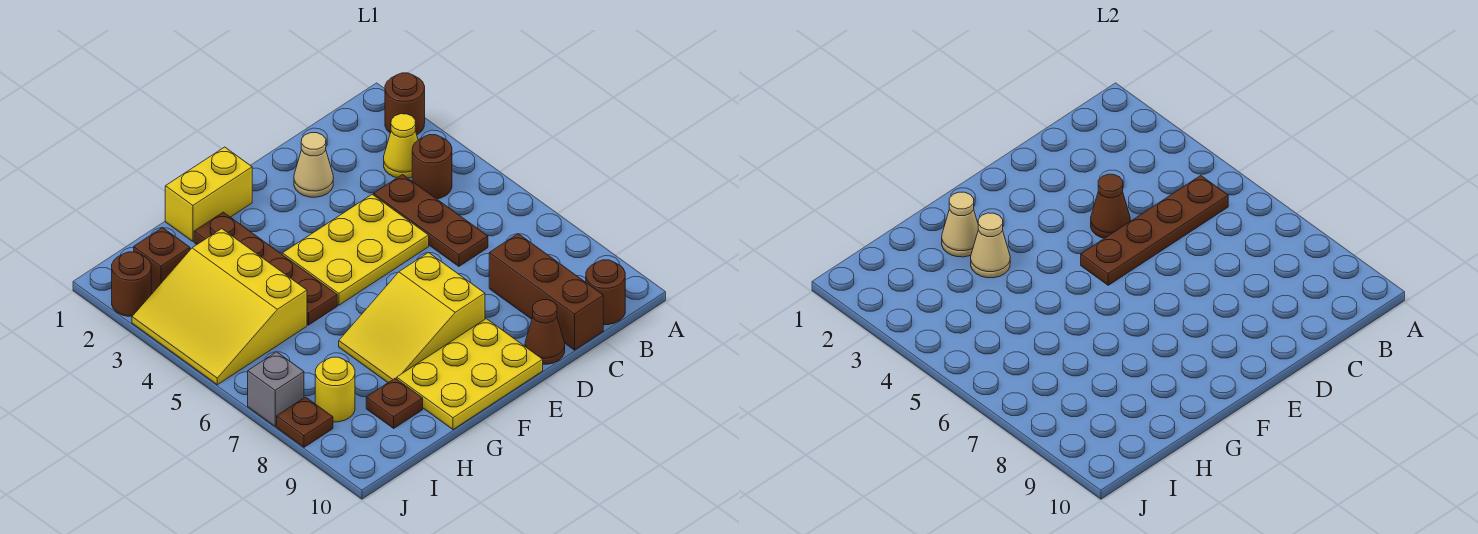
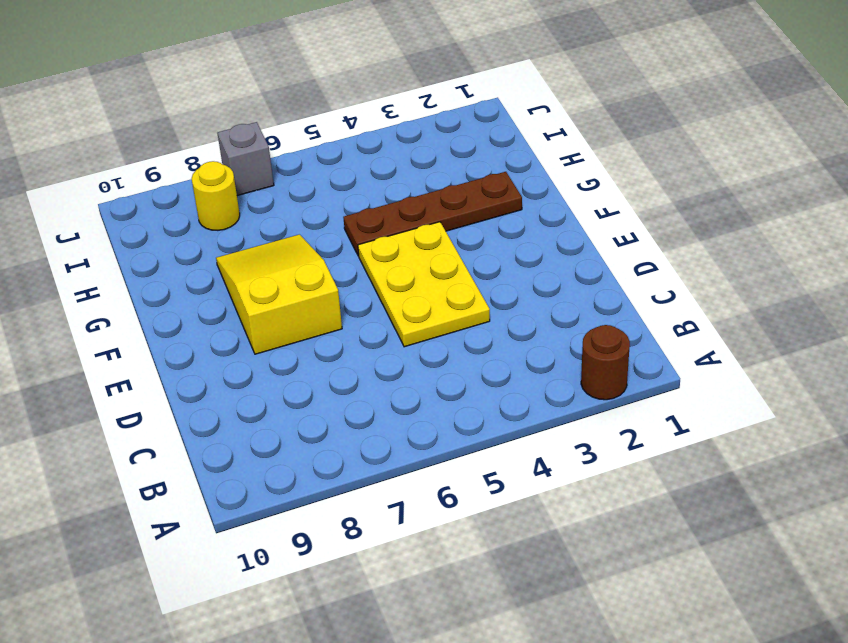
none -> yellow 1x1 cone [384,114,418,178]
none -> brown 1x1 round brick [412,135,452,199]
none -> brown 1x1 round brick [586,260,625,325]

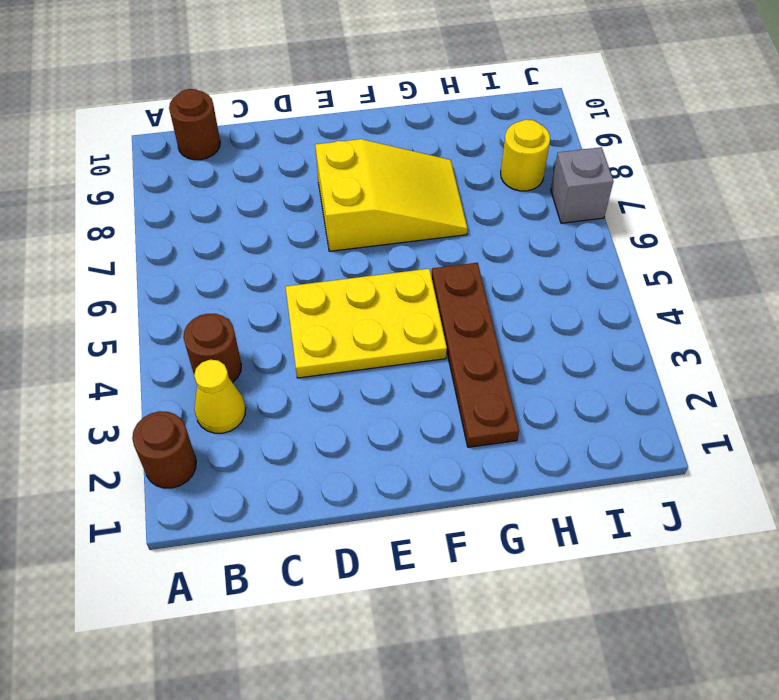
none -> brown 1x3 plate [374,175,488,266]
none -> brown 1x3 brick [489,234,603,350]
none -> tan 1x1 cone [294,133,333,197]

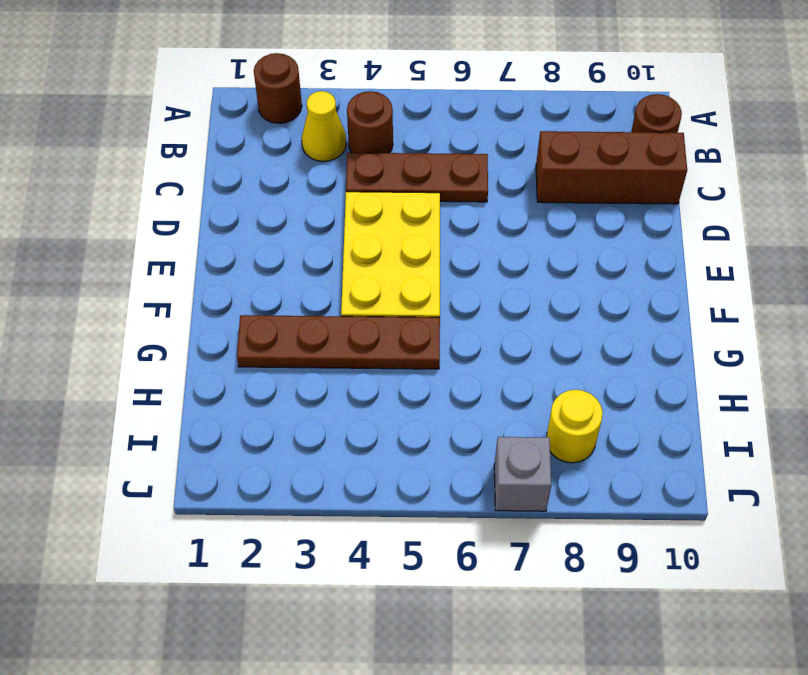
none -> tan 1x1 cone [294,133,333,197]
none -> brown 1x1 cone [525,300,565,364]
none -> yellow 2x3 slope [339,253,485,382]

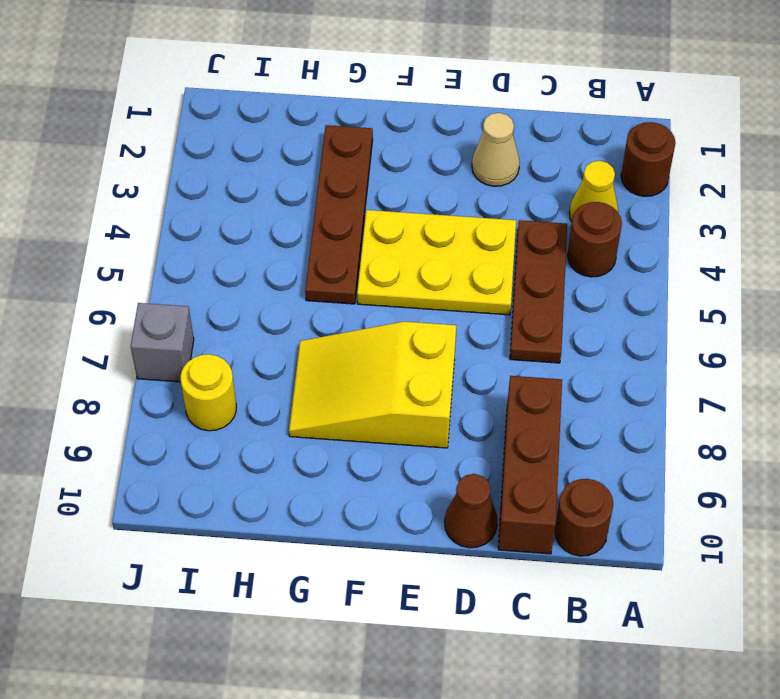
none -> yellow 2x3 plate [397,319,543,429]
none -> yellow 1x2 brick [165,147,252,241]
none -> yellow 3x3 slope [132,229,307,385]

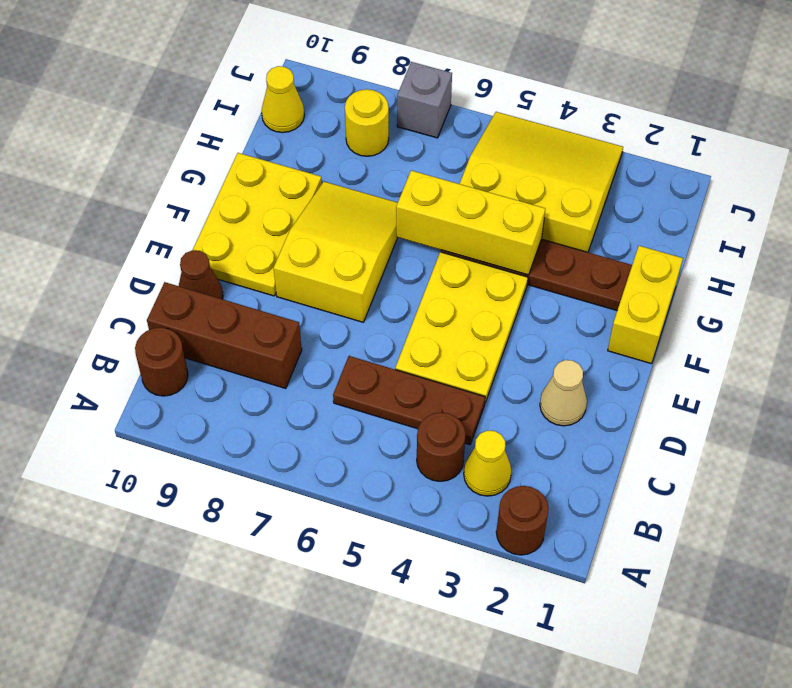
yellow 1x3 brick [396,171,545,275] -> none
yellow 1x1 cone [262,66,304,133] -> none
none -> brown 1x1 plate [366,378,423,428]
none -> brown 1x1 brick [134,228,190,294]
none -> brown 1x1 round brick [112,252,151,316]

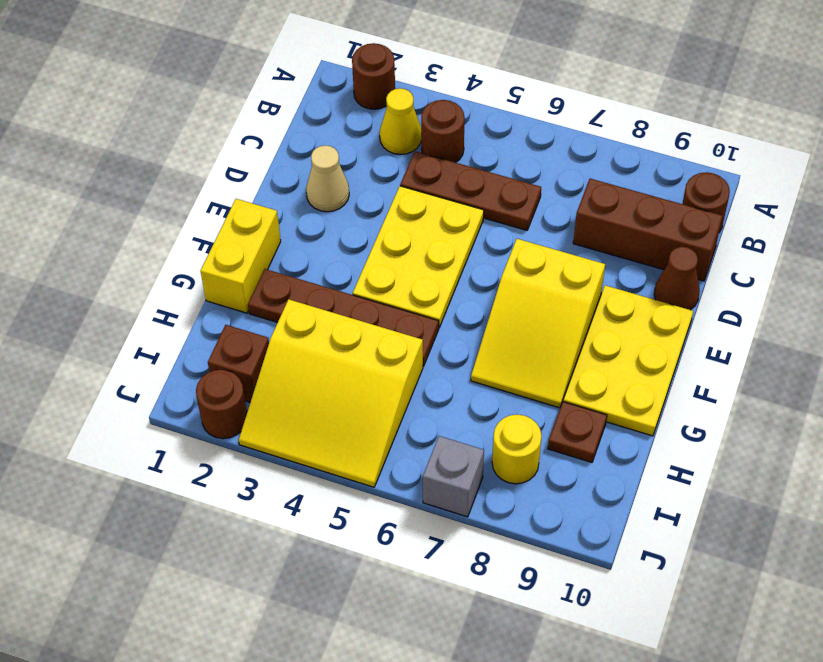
none -> brown 1x1 plate [277,397,333,447]
none -> brown 1x4 plate [1081,176,1228,285]
none -> brown 1x1 cone [1091,174,1130,238]

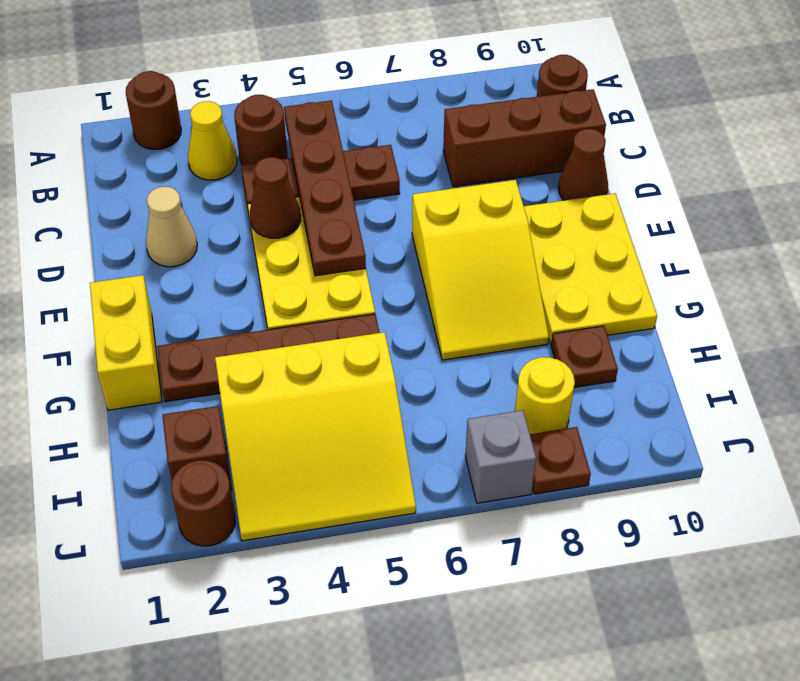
none -> tan 1x1 cone [942,192,978,257]
none -> tan 1x1 cone [971,213,1010,278]

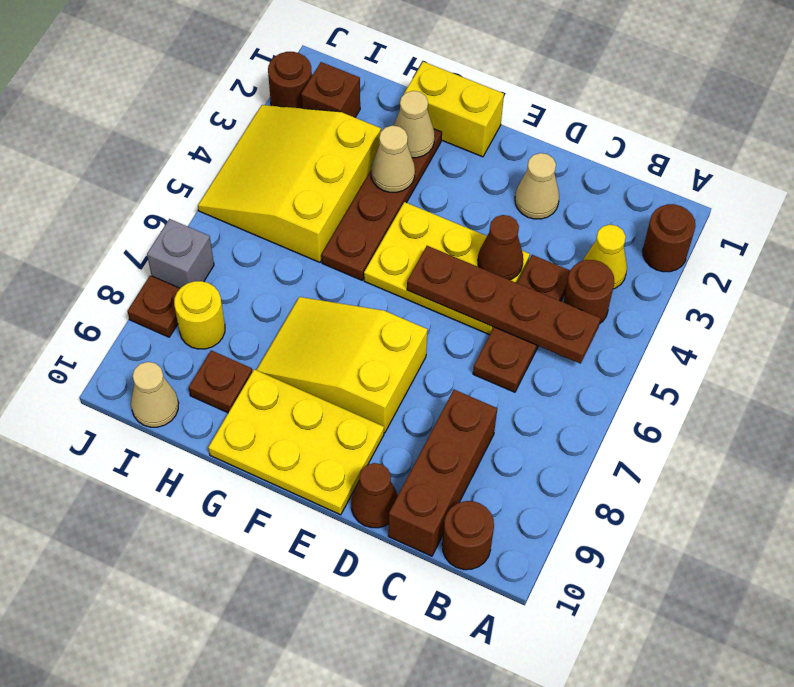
tan 1x1 cone [131,362,179,427] -> none

